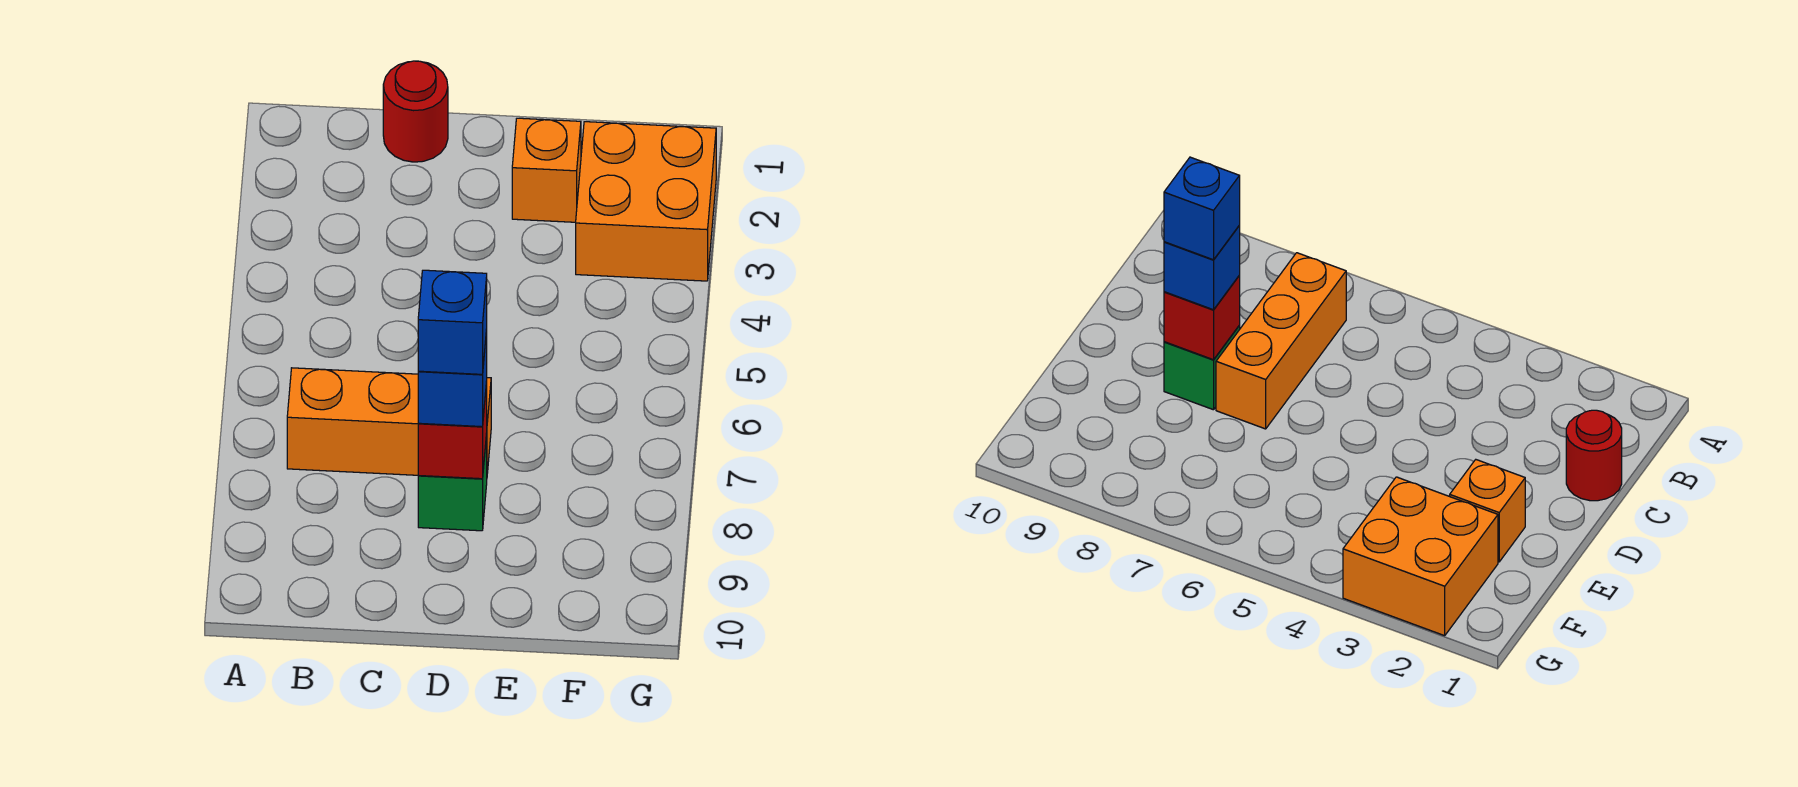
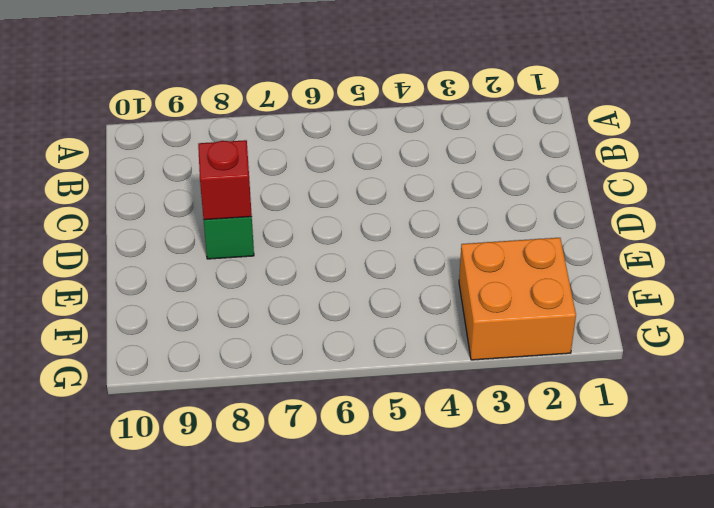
none -> orange 1x3 brick [287,368,491,475]
none -> red 1x1 round brick [383,61,448,162]

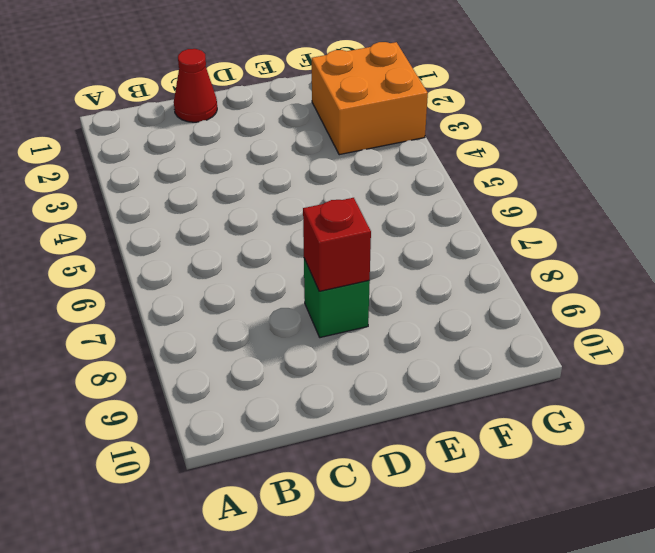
red 1x1 cone [174,49,217,122] -> red 1x1 round brick [383,61,448,162]
none -> orange 1x3 brick [287,368,491,475]
none -> orange 1x1 brick [512,118,581,222]

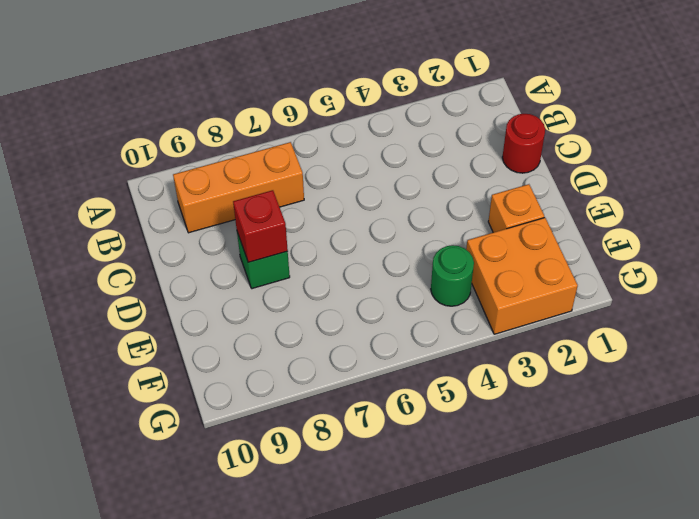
orange 1x3 brick [173,142,304,233] -> orange 1x3 brick turned to [287,368,491,475]
green 1x1 round brick [431,245,474,306] -> none
none -> blue 1x1 brick [418,330,487,427]
none -> blue 1x1 brick [418,270,487,374]

